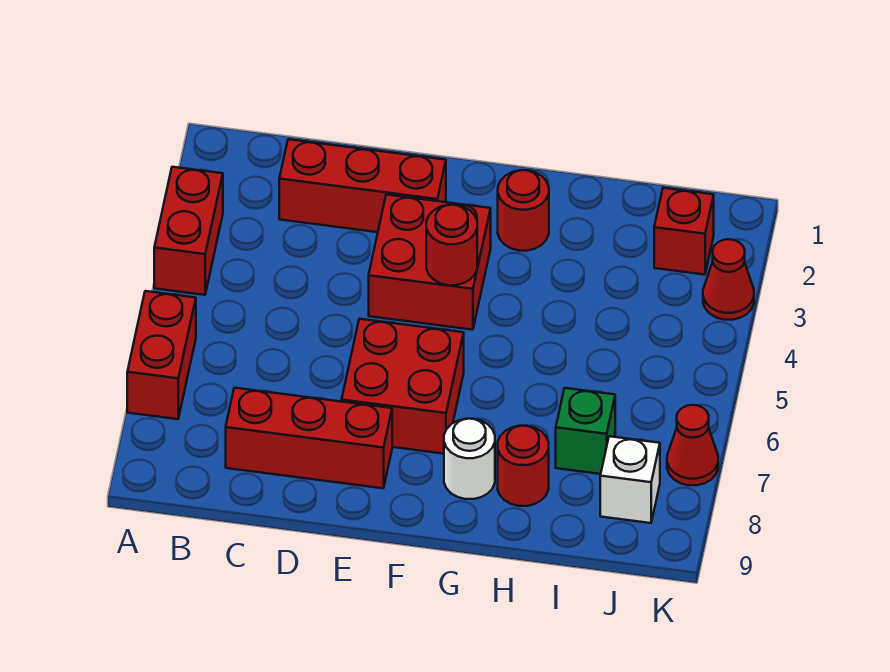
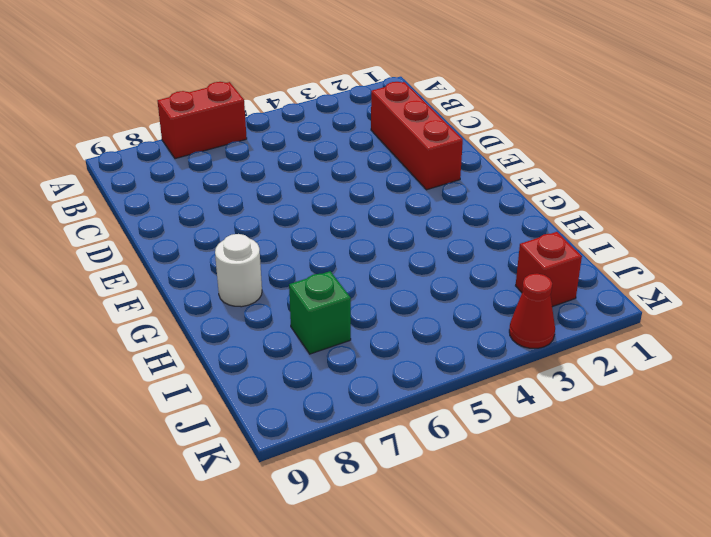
none -> red 1x2 brick [154,167,223,295]
none -> red 1x3 brick [226,388,392,488]
none -> red 2x2 brick [369,195,491,330]

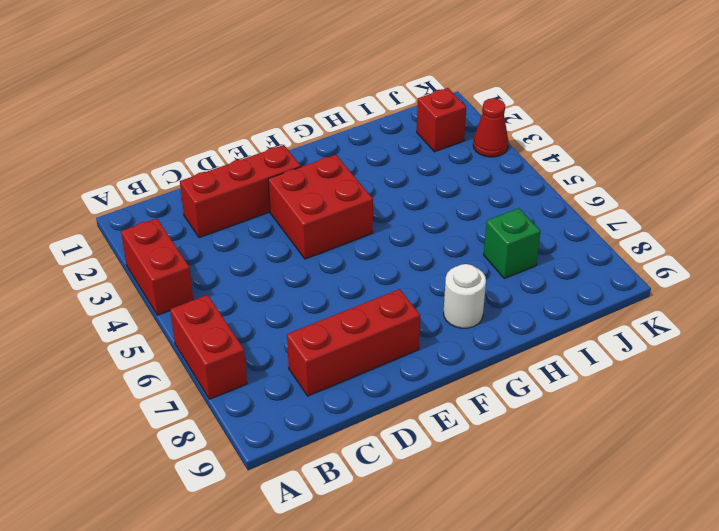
none -> red 2x2 brick [342,319,464,454]
none -> red 1x1 round brick [498,170,549,251]
none -> red 1x1 round brick [498,426,549,506]

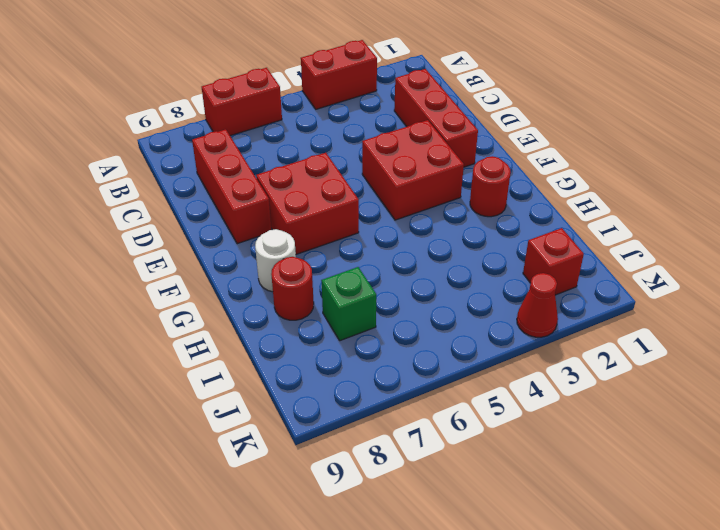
none -> white 1x1 brick [600,436,660,523]
none -> red 1x1 cone [667,405,718,485]
none -> red 1x1 round brick [426,205,477,285]

